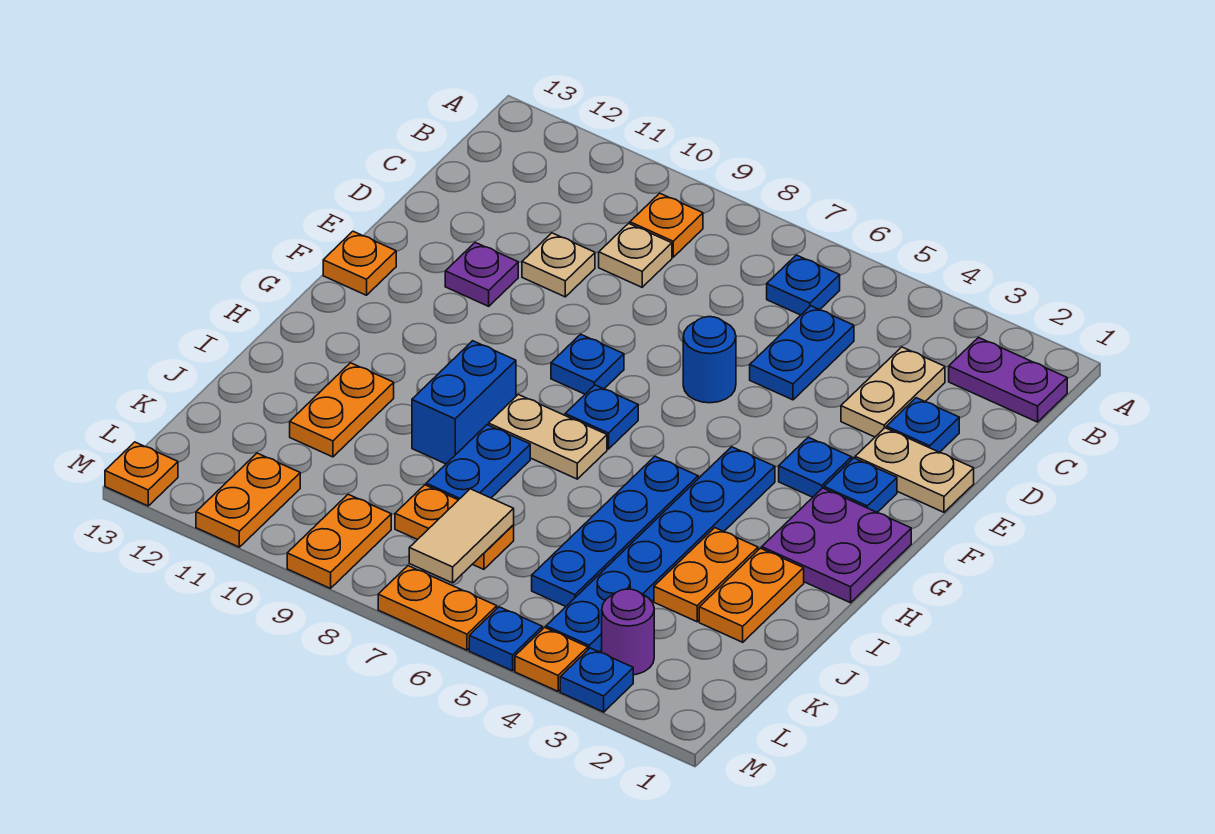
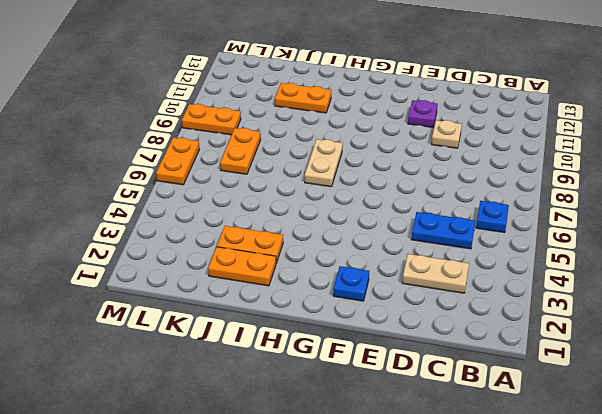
none -> purple 1x2 plate [949,338,1067,422]
none -> orange 1x1 plate [630,193,703,257]
none -> tan 1x1 plate [599,223,672,287]
none -> blue 1x1 plate [886,398,959,452]

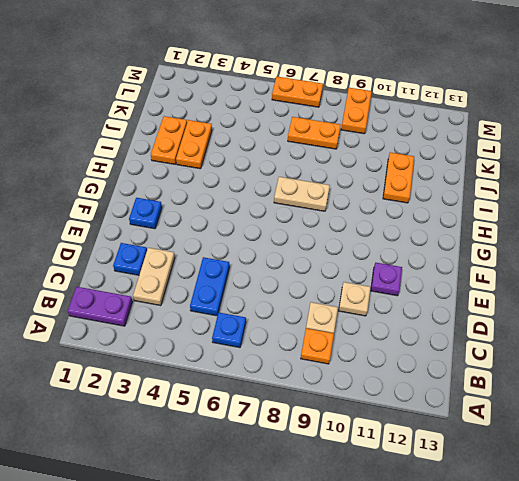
none -> tan 1x2 plate [855,428,974,512]
none -> blue 1x1 round brick [683,317,736,403]
none -> blue 1x1 plate [779,437,852,497]
none -> blue 1x1 plate [551,334,624,394]

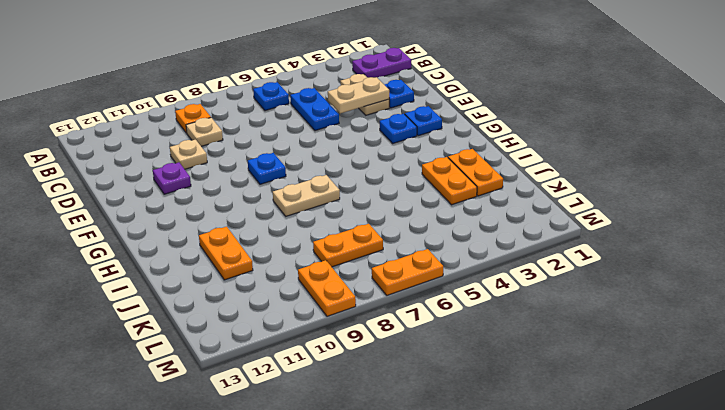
tan 1x2 plate [328,77,389,113] -> tan 1x2 plate moved to [855,428,974,512]
none -> blue 1x1 round brick [683,317,736,403]
none -> orange 1x1 plate [323,231,396,295]
none -> purple 2x2 plate [762,488,911,603]
none -> blue 1x6 plate [546,447,775,652]

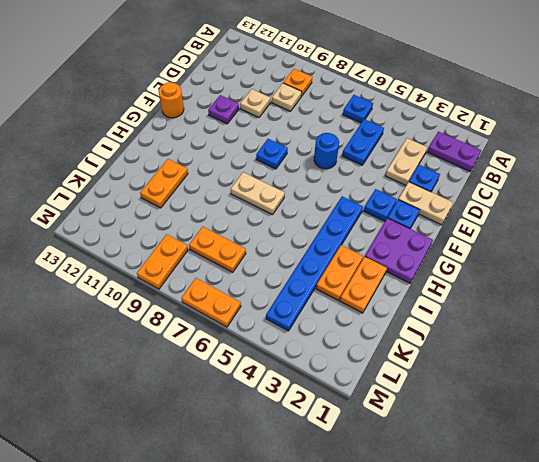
orange 1x1 round brick [159,82,184,118] -> orange 1x1 plate [323,231,396,295]
none -> blue 1x1 plate [565,385,638,449]
none -> blue 1x4 plate [532,457,698,607]
none -> blue 1x2 brick [412,341,516,464]
none -> blue 1x2 plate [426,425,530,500]

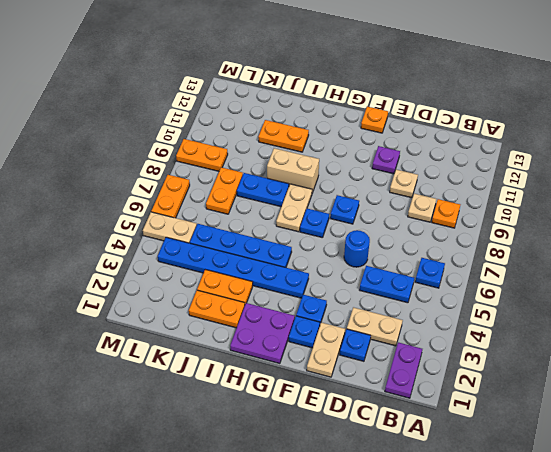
tan 1x2 brick [267,148,319,193] -> blue 1x2 brick [412,341,516,464]
tan 1x2 plate [143,212,197,243] -> blue 1x1 plate [469,607,542,671]
none -> purple 1x1 round brick [602,589,654,675]
none -> orange 1x2 plate [196,453,300,547]
none -> blue 1x1 plate [560,648,633,712]
none -> orange 1x1 plate [515,627,588,691]

